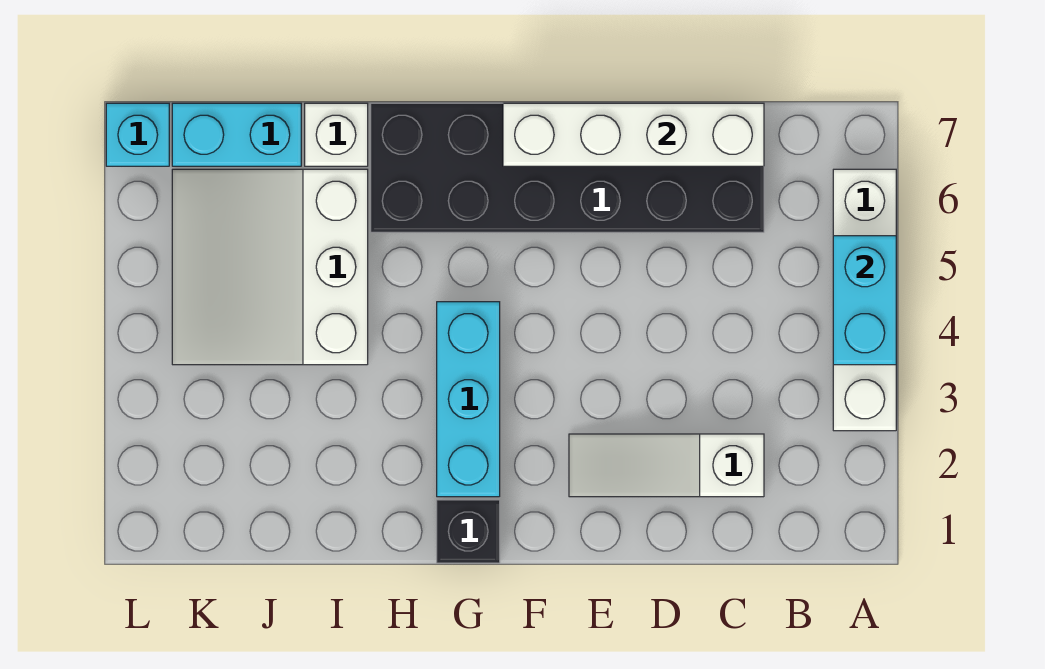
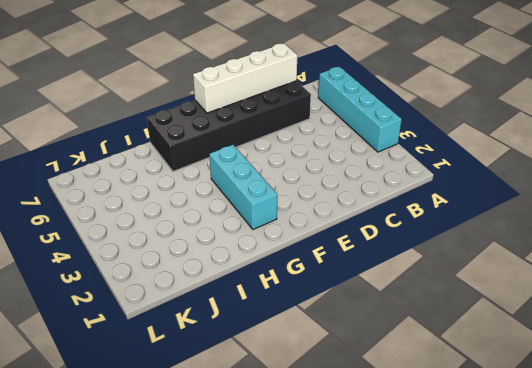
cyan 1x4 brick [318,66,402,152] -> white 1x4 brick [833,169,896,431]
none -> white 1x3 slope [569,434,764,497]
none -> black 1x1 brick [437,500,500,563]

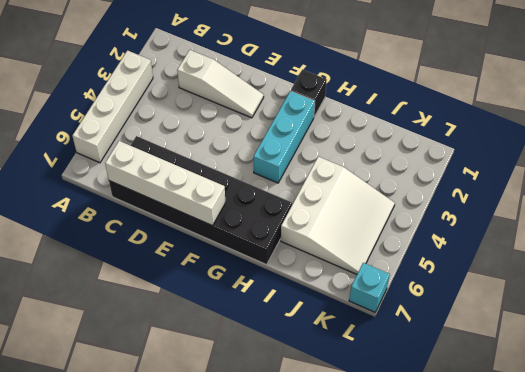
none -> white 1x1 brick [305,103,368,166]
none -> cyan 1x2 brick [172,103,301,166]

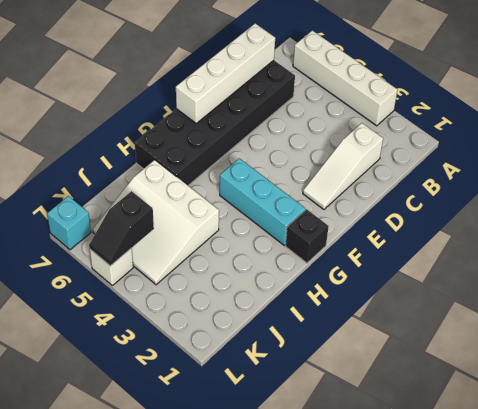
black 1x2 slope [89,191,154,266] -> none
white 1x1 brick [90,248,133,286] -> white 1x1 brick moved to [305,103,368,166]
none -> cyan 1x2 brick [172,103,301,166]
none -> cyan 1x2 brick [833,236,896,365]

